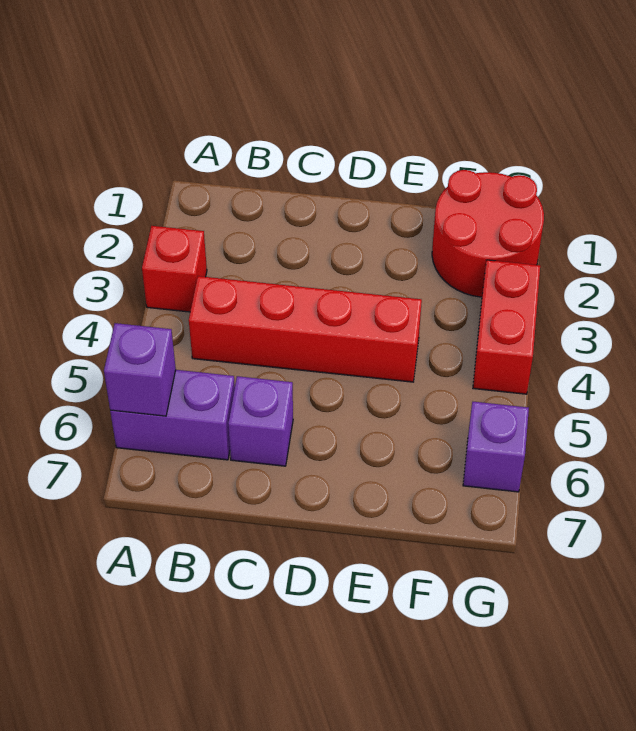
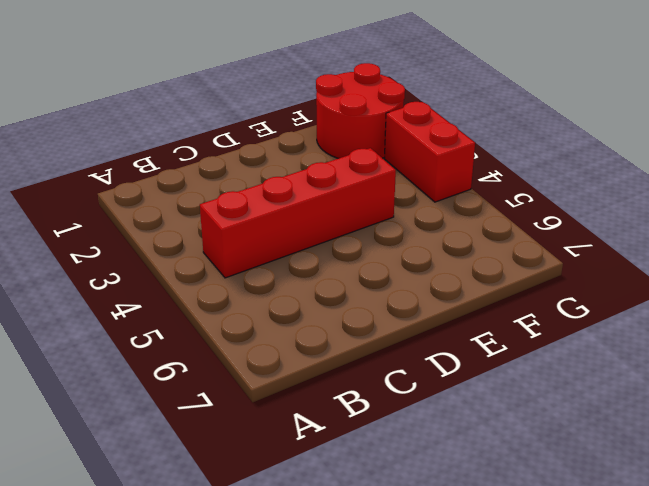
none -> red 1x1 brick [142,226,207,312]
none -> purple 1x2 brick [110,370,235,460]

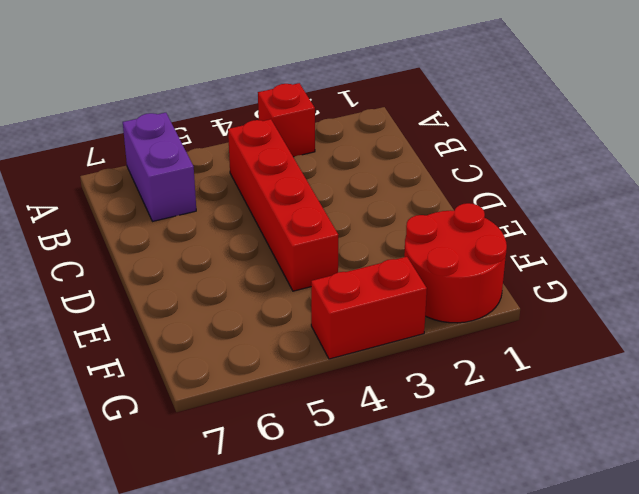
none -> purple 1x1 brick [228,376,293,466]
none -> purple 1x1 brick [463,402,529,492]

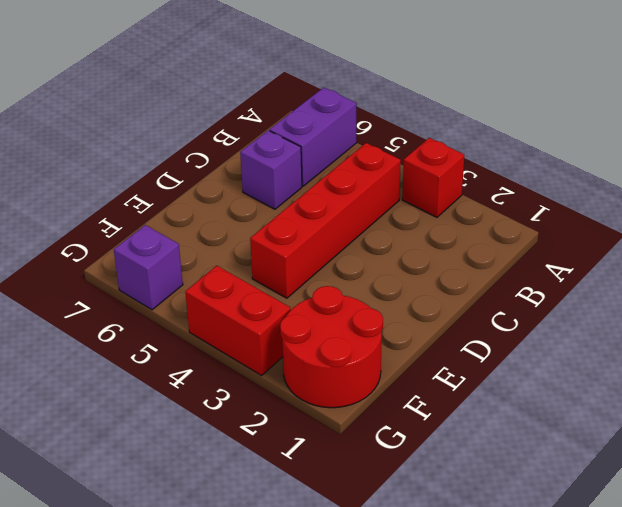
none -> purple 1x1 brick [104,323,176,416]

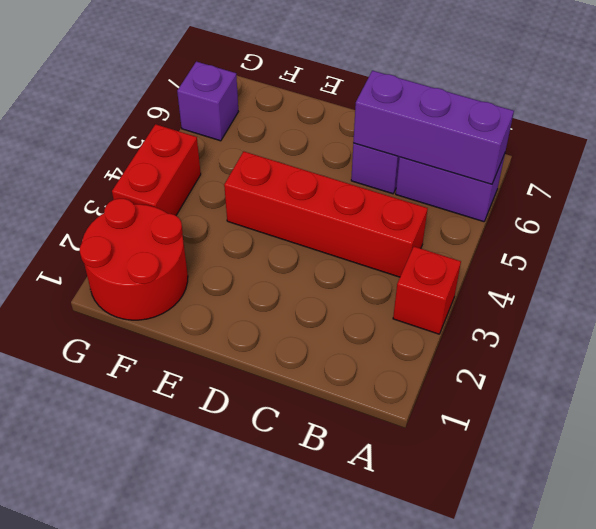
purple 1x3 brick [353,71,514,184] -> purple 1x1 brick [104,323,176,416]

